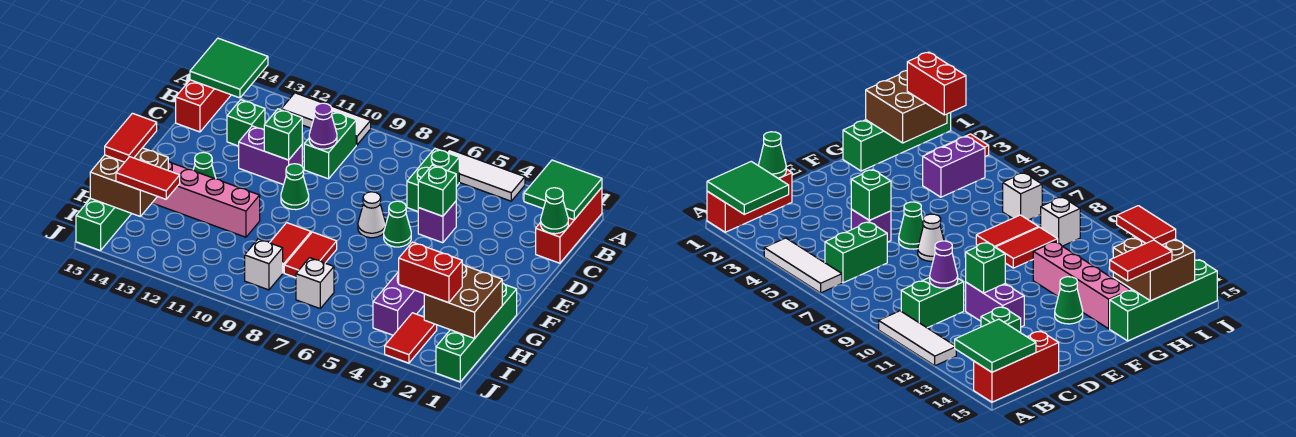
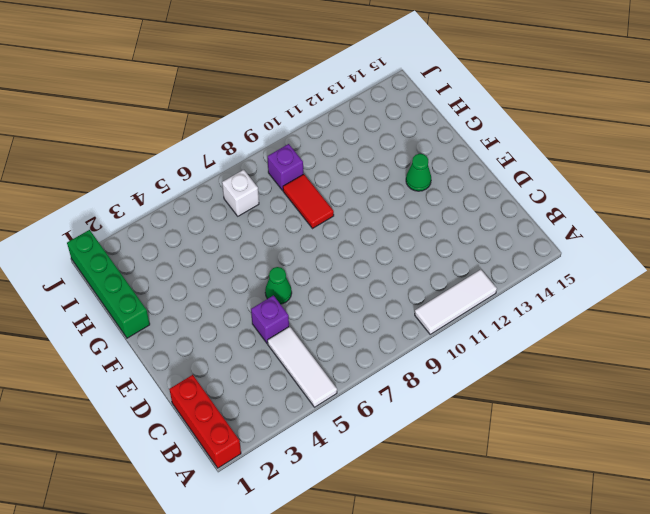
white 1x3 tile [267,326,337,407] -> white 1x3 tile turned to [447,149,525,201]
purple 1x1 brick [268,144,303,191] -> white 1x1 brick [245,239,283,290]
none -> red 1x3 brick [176,80,231,132]
none -> green 1x2 brick [407,149,459,211]
none -> green 1x2 brick [304,111,356,179]
none -> green 1x1 brick [227,100,265,146]

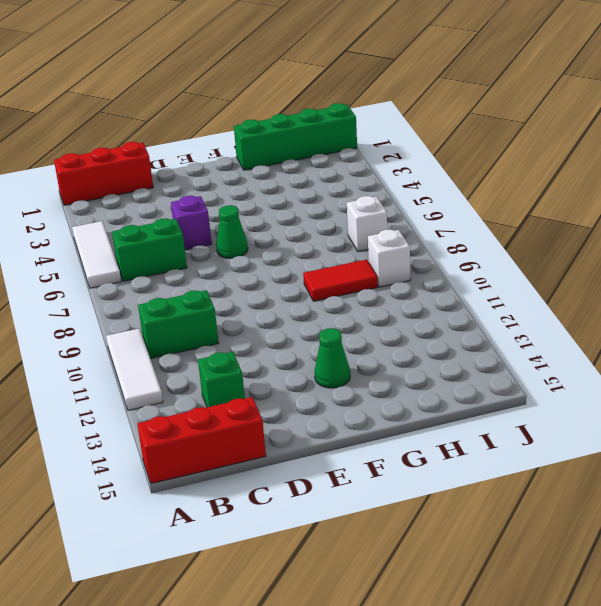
none -> purple 1x2 brick [239,126,302,185]
none -> white 1x1 cone [358,192,386,238]
none -> green 1x1 cone [281,164,309,210]
none -> red 1x2 tile [284,232,337,278]

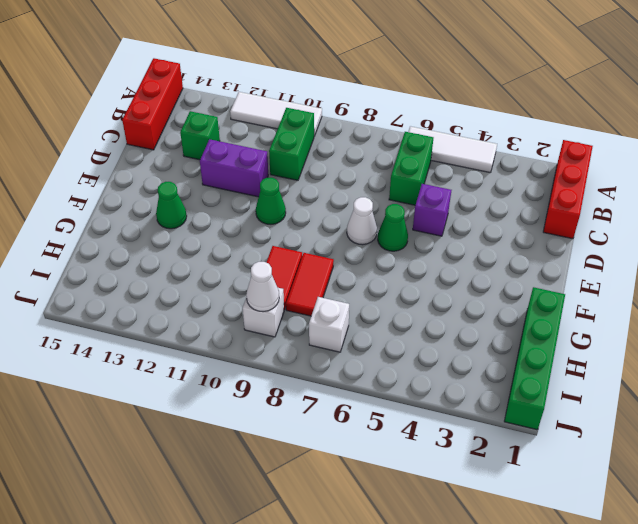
white 1x1 cone [246,262,279,312] -> none
none -> pink 1x4 brick [152,161,260,237]
none -> green 1x4 brick [76,198,132,251]
none -> purple 1x2 brick [373,272,424,335]
none -> red 1x2 tile [385,313,437,363]

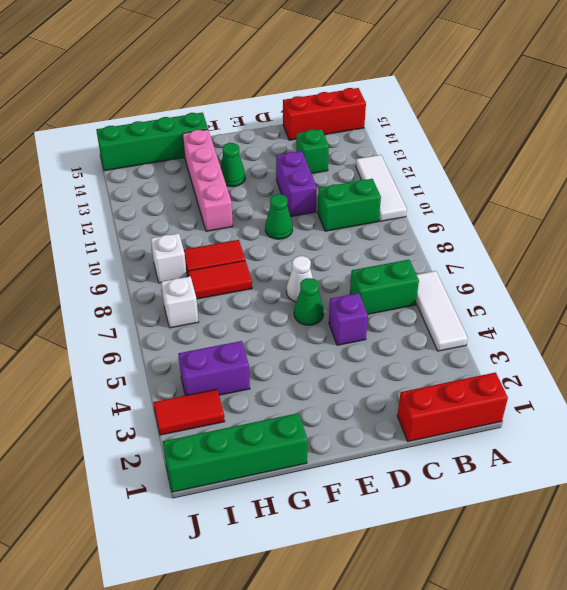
none -> green 2x2 tile [524,160,602,220]
none -> green 2x2 tile [190,38,268,98]
none -> green 1x1 cone [541,188,568,234]
none -> purple 1x1 cone [309,103,337,149]

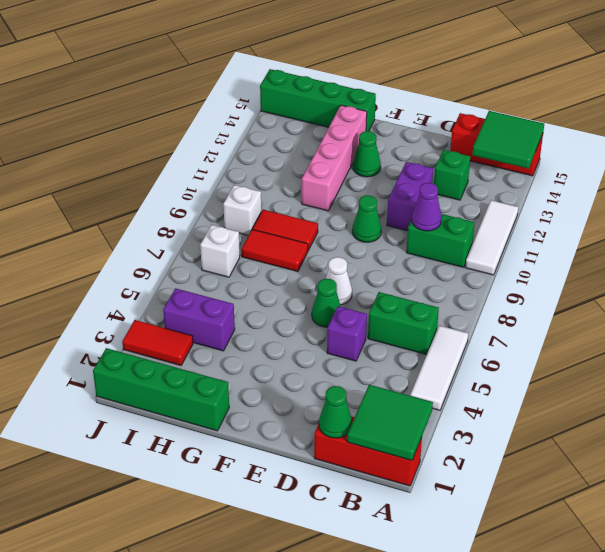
none -> green 1x1 brick [418,165,456,216]
none -> green 1x1 brick [264,109,302,160]
none -> brown 2x2 brick [424,264,502,338]
none -> brown 2x2 brick [90,148,168,216]

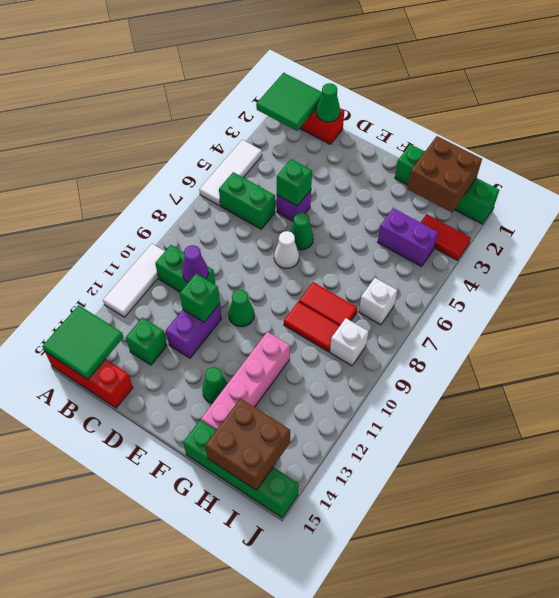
none -> red 1x2 tile [105,113,157,162]
none -> red 1x2 brick [398,242,462,303]
none -> red 1x2 tile [116,157,180,199]

